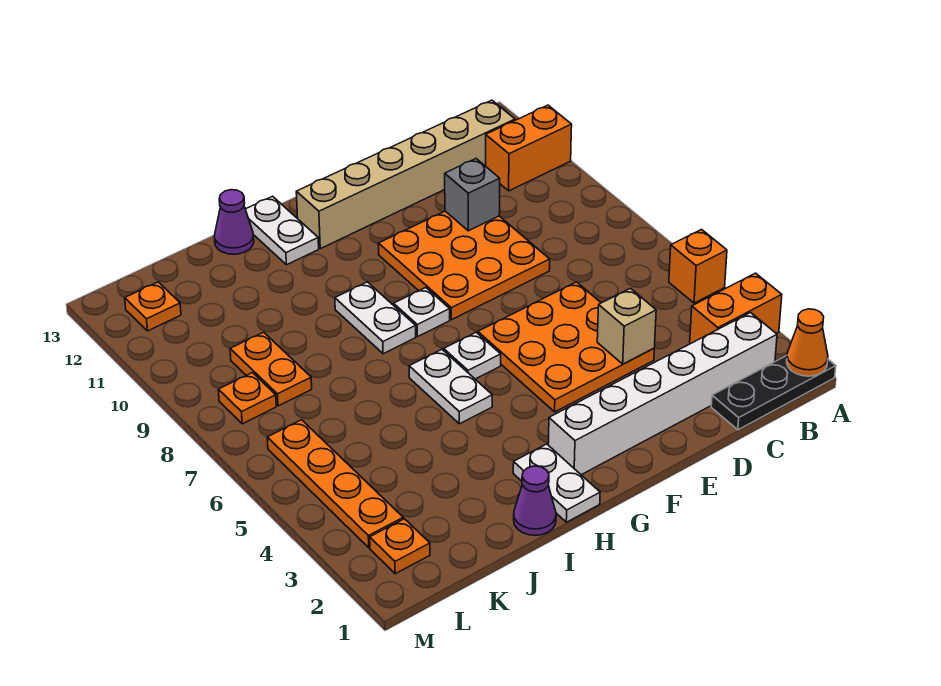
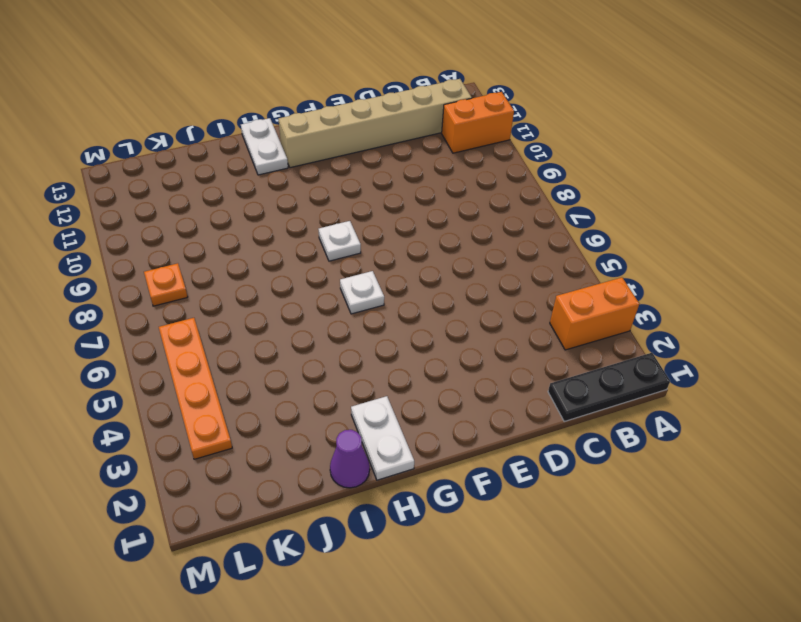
none -> orange 1x1 brick [669,230,727,303]
none -> white 1x6 brick [548,313,777,475]
none -> orange 3x3 plate [478,282,654,412]

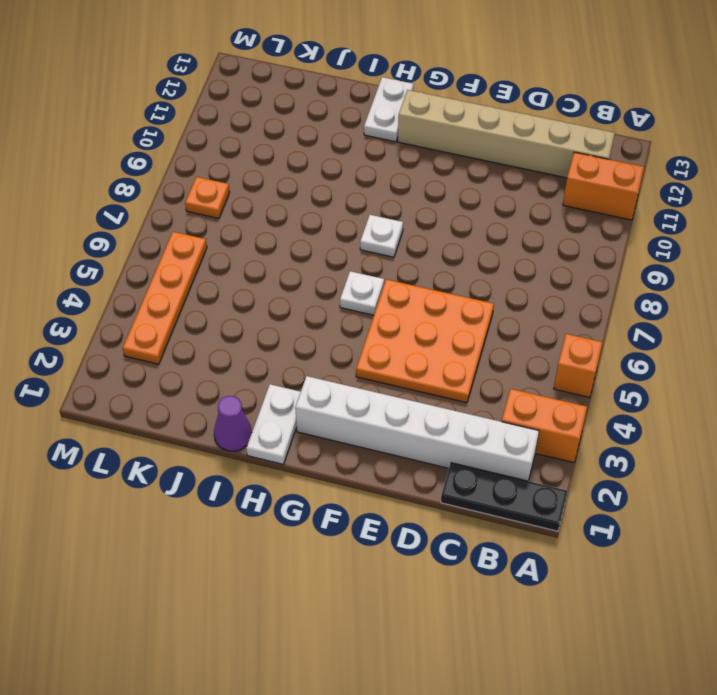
none -> orange 3x3 plate [379,211,550,320]
none -> white 1x2 plate [409,350,492,424]
none -> white 1x2 plate [335,282,416,354]

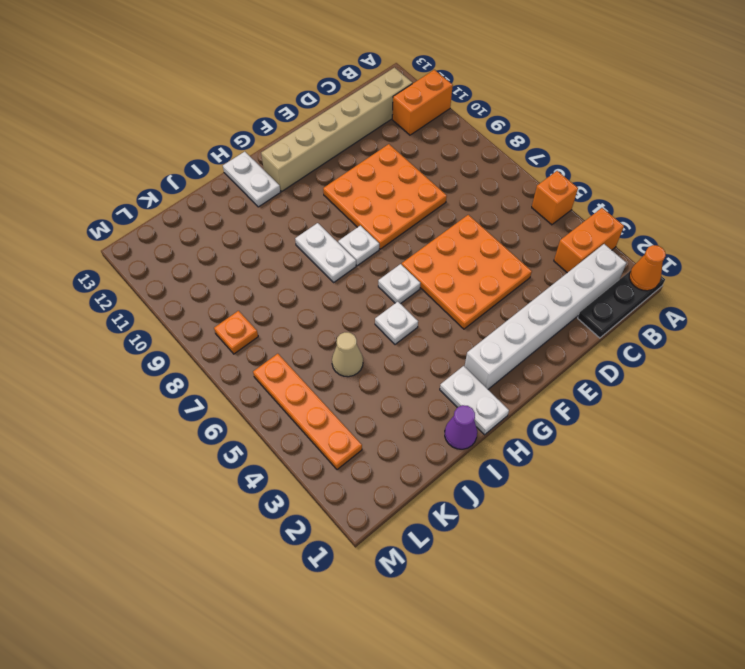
white 1x1 plate [375,302,418,344] -> white 1x2 plate [409,350,492,424]
tan 1x1 cone [332,332,363,377] -> none
none -> purple 1x1 cone [214,190,254,254]
none -> orange 1x2 plate [230,332,312,406]
none -> orange 1x1 plate [370,519,430,574]

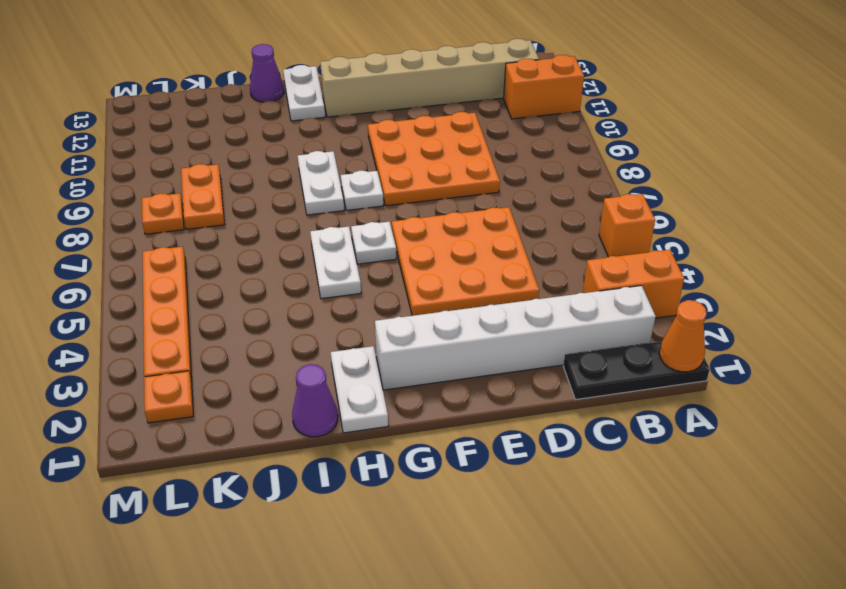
none -> orange 1x1 plate [125,282,181,331]
none -> tan 1x1 brick [597,288,656,364]
none -> grey 1x1 brick [445,159,500,231]

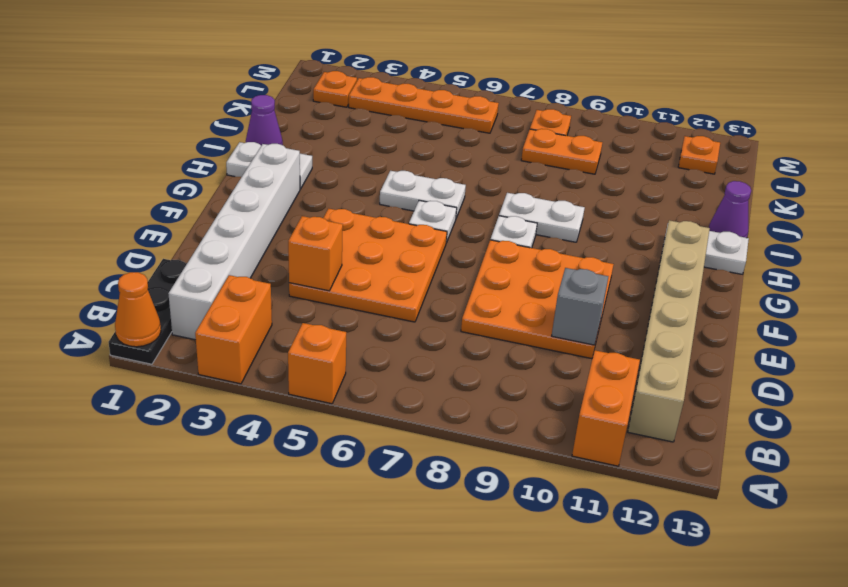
orange 1x1 brick [288,216,343,291] -> tan 1x1 brick [597,288,656,364]

